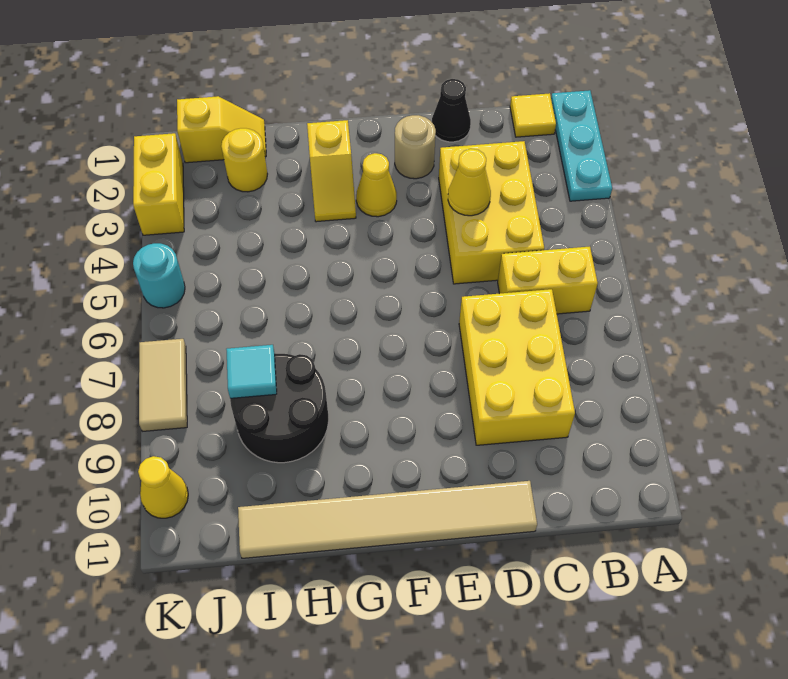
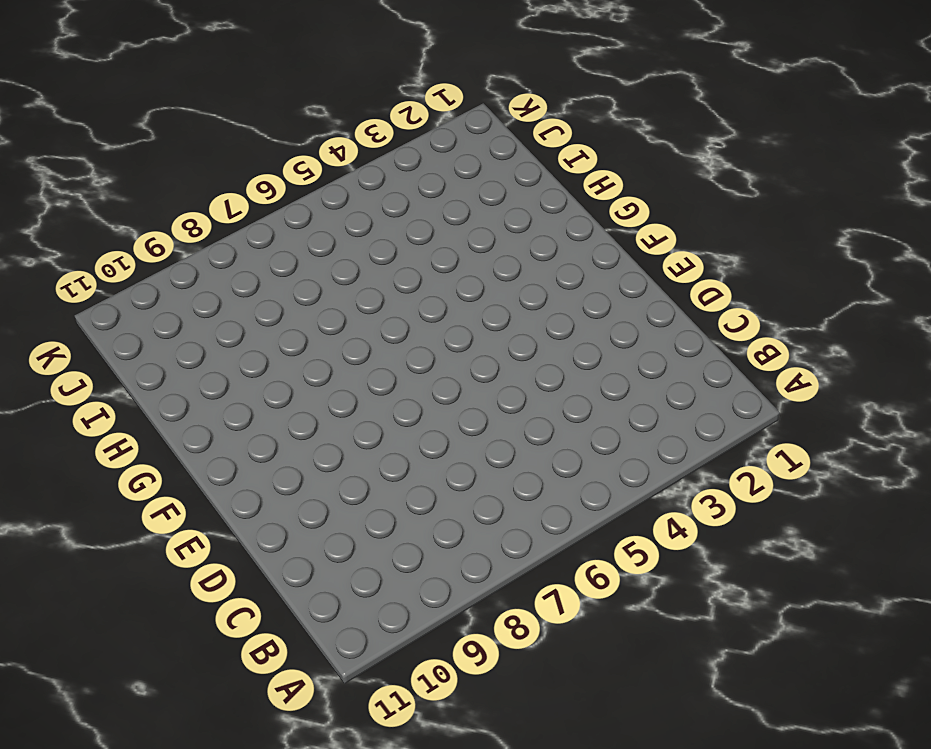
none -> cyan 1x3 plate [551,90,612,201]
none -> yellow 1x1 tile [510,93,556,137]
none -> yellow 1x2 brick [498,247,598,314]

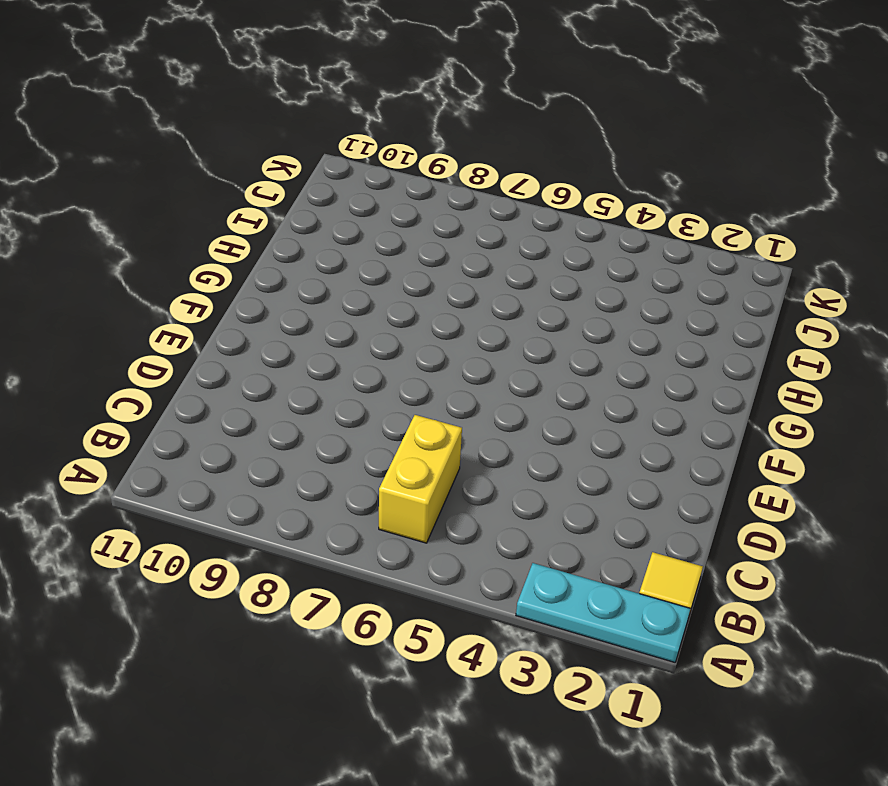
none -> yellow 2x3 brick [439,141,544,284]
none -> yellow 2x3 brick [459,289,575,445]
none -> black 1x1 cone [432,79,471,142]

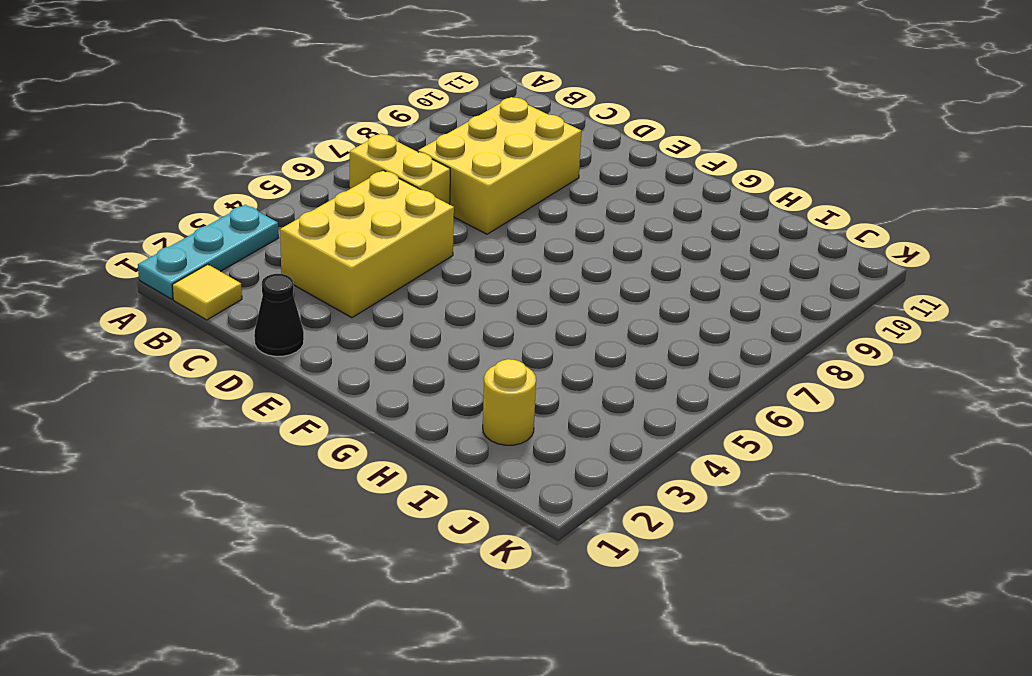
none -> tan 1x6 tile [238,481,537,558]
none -> tan 1x1 round brick [395,115,436,179]
none -> yellow 1x1 cone [356,153,397,217]

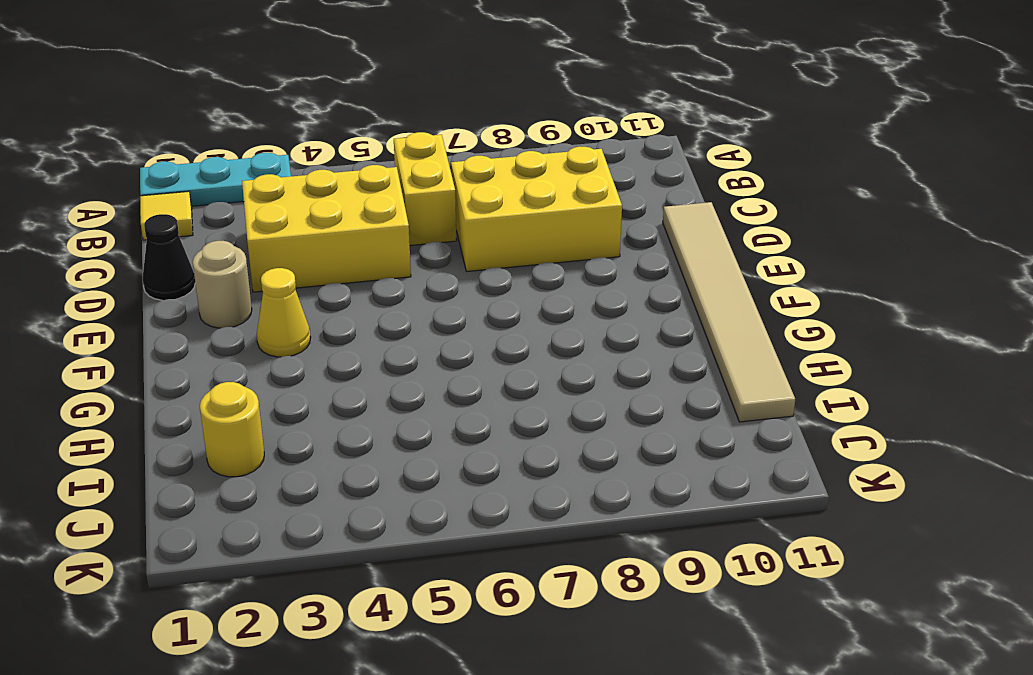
none -> yellow 1x2 slope [307,120,356,222]
none -> black 2x2 round brick [230,354,328,463]
none -> yellow 1x2 slope [177,96,266,163]

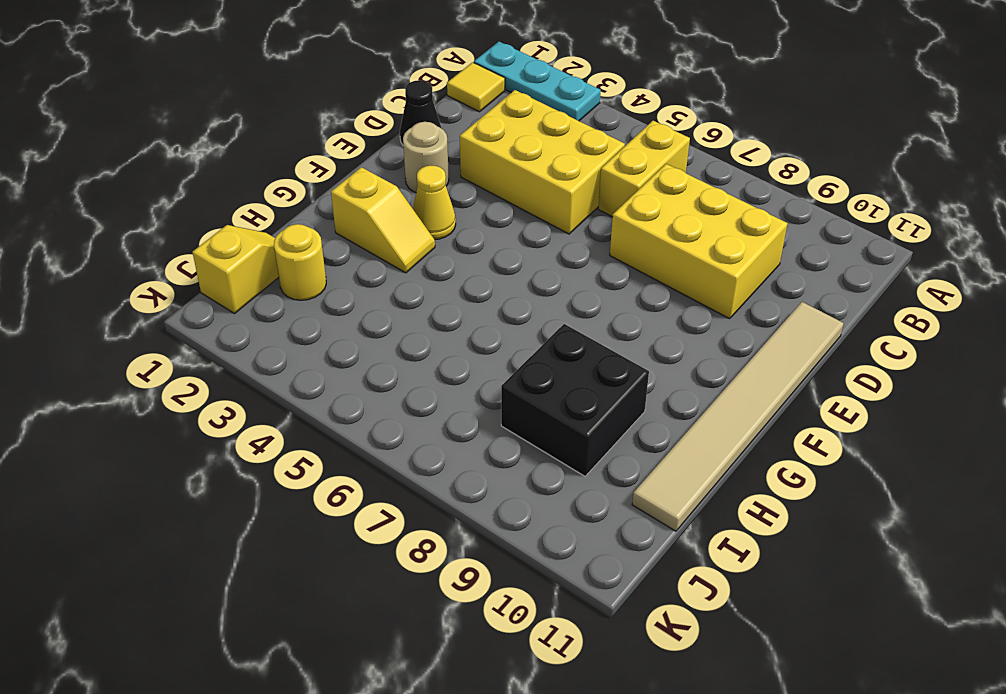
black 2x2 brick [501,324,649,476] -> black 2x2 round brick [230,354,328,463]
none -> yellow 1x2 brick [133,133,184,235]
none -> cyan 1x1 round brick [133,243,185,308]
none -> tan 1x2 tile [139,339,187,431]

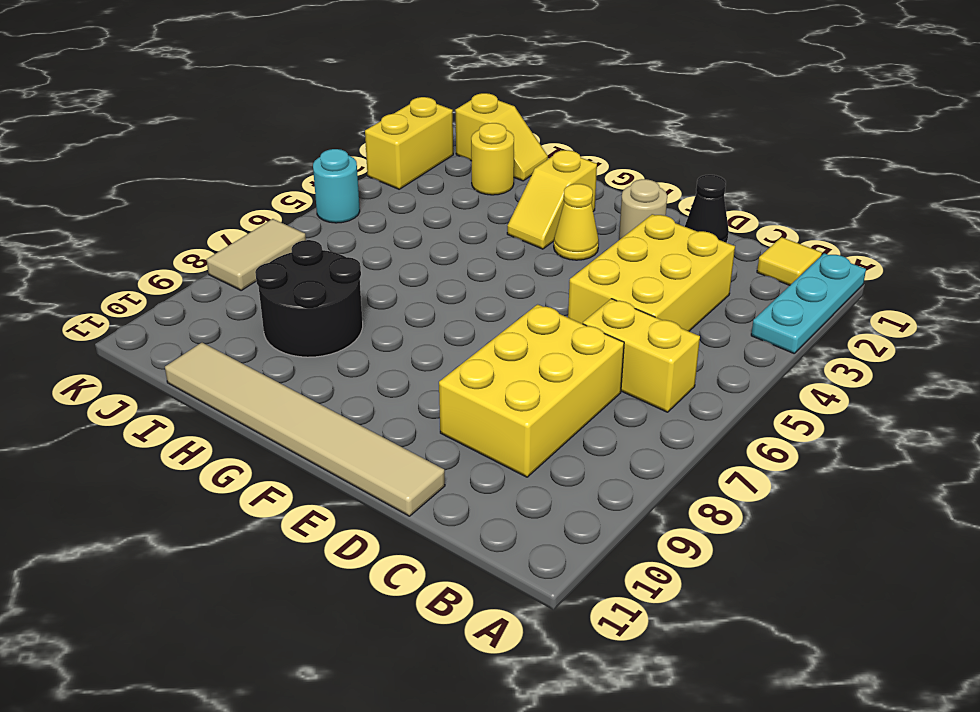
none -> yellow 1x1 cone [138,456,188,518]
none -> yellow 1x1 cone [448,149,491,216]
none -> cyan 1x1 tile [226,345,277,398]

